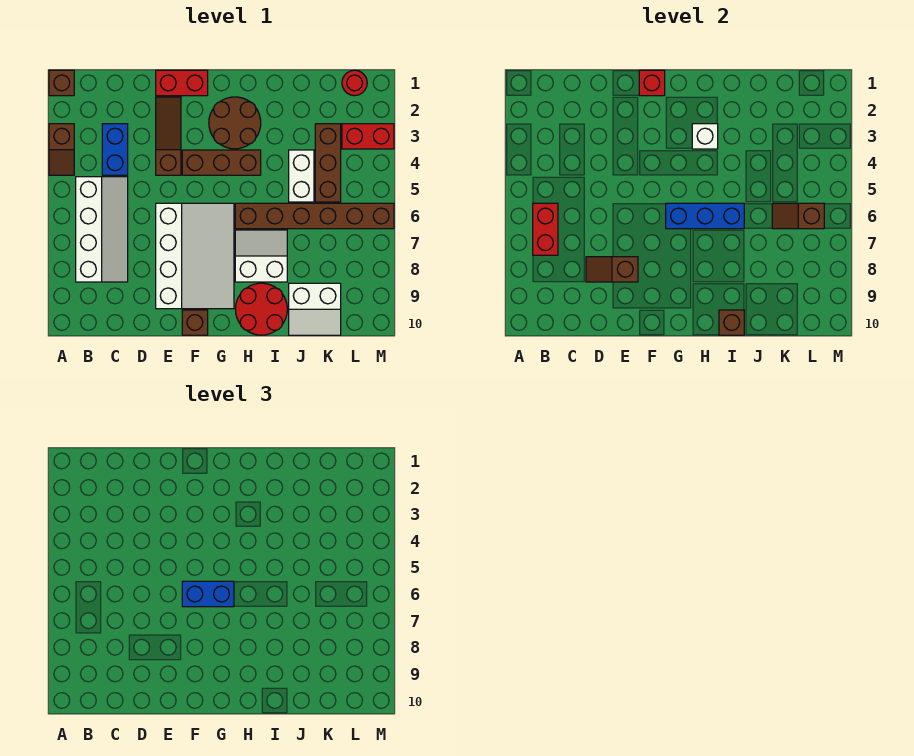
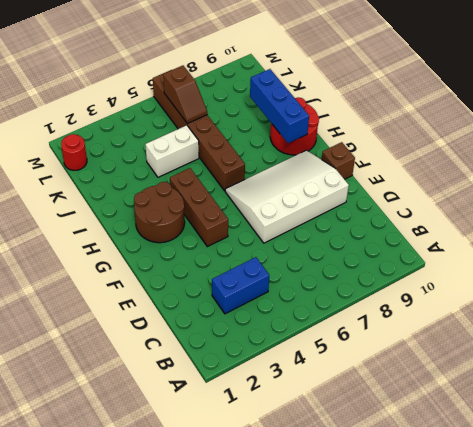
blue 1x3 brick [250,69,309,143] -> blue 1x3 brick moved to [666,203,744,229]
none -> brown 1x1 brick [49,70,74,96]
none -> brown 1x2 slope [49,124,74,175]
none -> white 2x4 slope [76,177,128,282]

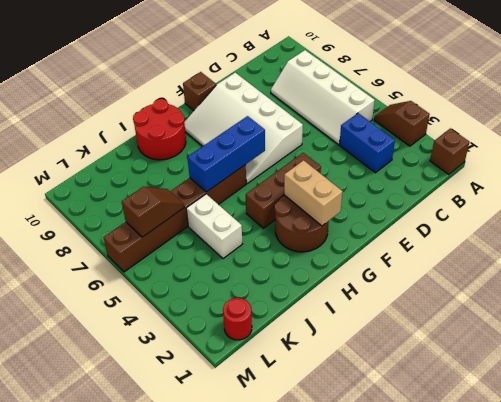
tan 1x2 brick [284,160,343,226] -> none
none -> red 1x2 brick [156,70,208,96]
none -> brown 1x3 slope [156,97,181,175]
none -> white 2x2 slope [235,230,287,282]

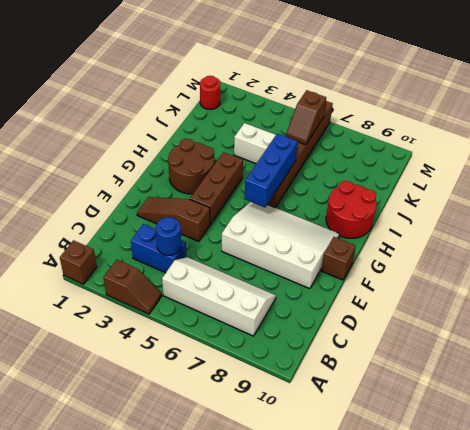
blue 1x1 round brick [156,217,181,255] -> none
none -> red 1x2 brick [156,70,208,96]
none -> white 2x2 slope [235,230,287,282]
none -> white 2x2 slope [289,283,341,335]

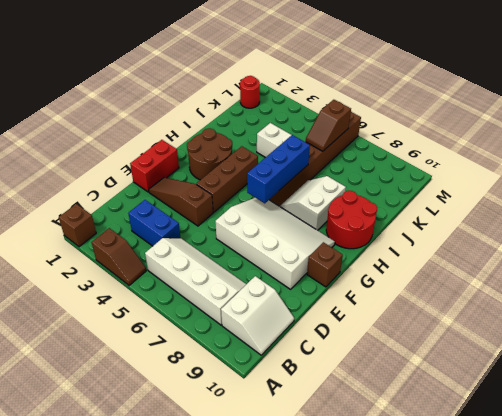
white 2x2 slope [221,276,294,355] -> white 2x2 slope moved to [289,283,341,335]
none -> brown 1x3 brick [315,124,341,202]
none -> red 1x2 brick [342,124,394,149]
none -> red 1x2 brick [533,203,558,255]

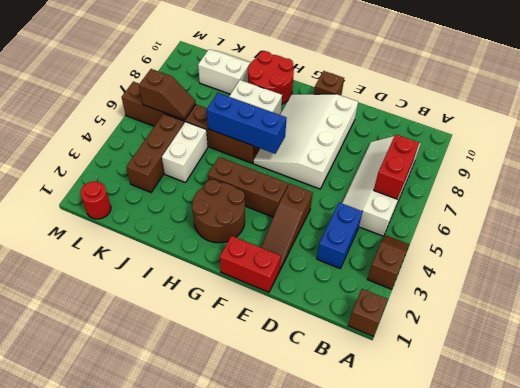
none -> red 1x2 brick [342,124,394,149]
none -> brown 1x2 slope [586,257,638,282]
none -> red 1x1 brick [639,70,665,96]

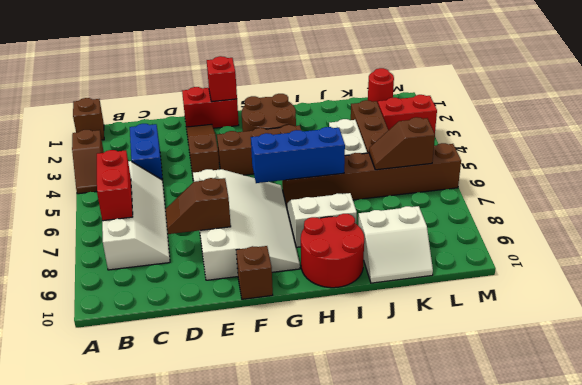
none -> white 1x1 brick [692,124,718,149]
none -> brown 1x1 brick [719,310,744,335]
none -> blue 1x2 brick [182,581,234,607]

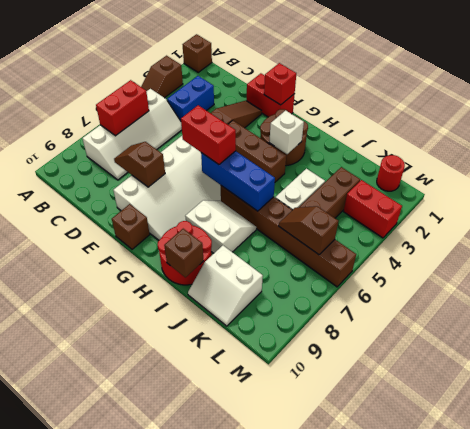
red 1x2 brick [181,105,236,164] -> blue 1x2 brick [182,581,234,607]

